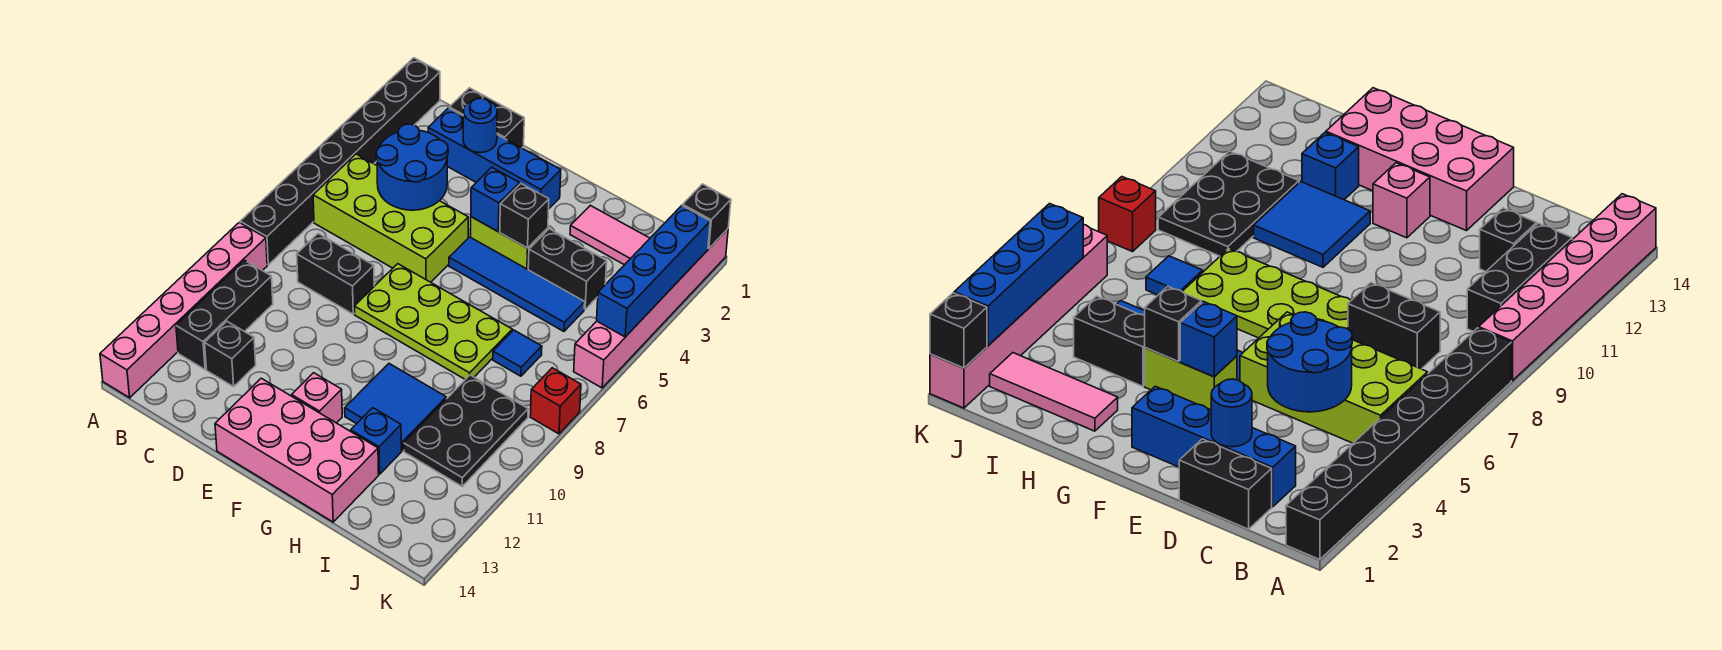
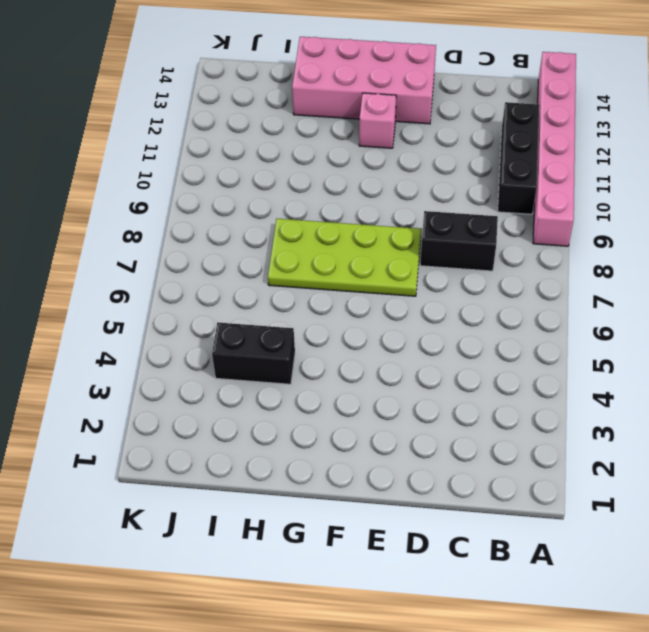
none -> black 1x8 brick [240,58,440,265]
none -> lime 2x4 brick [313,154,468,282]
none -> black 1x2 brick [449,88,524,148]

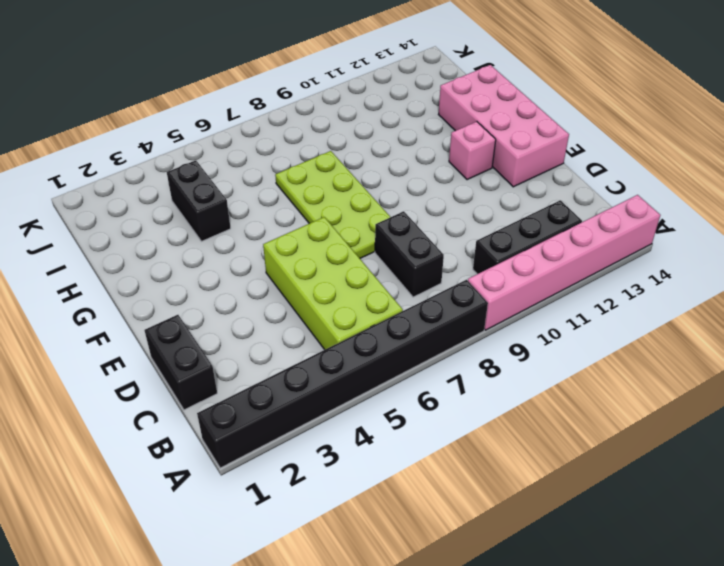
none -> blue 1x4 brick [428,108,561,208]
none -> black 1x1 brick [205,321,256,387]
none -> lime 1x2 brick [471,217,548,269]

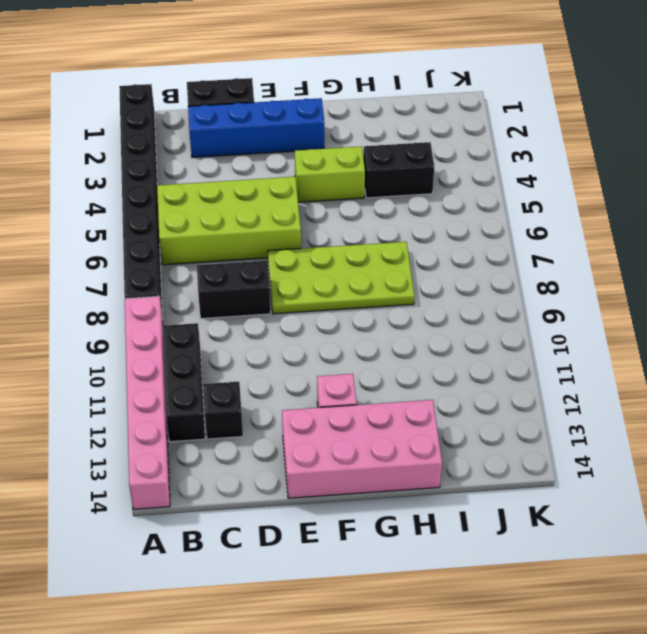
none -> blue 1x4 tile [449,237,585,331]
none -> blue 2x2 tile [345,364,446,451]
none -> pink 1x3 tile [570,205,650,265]

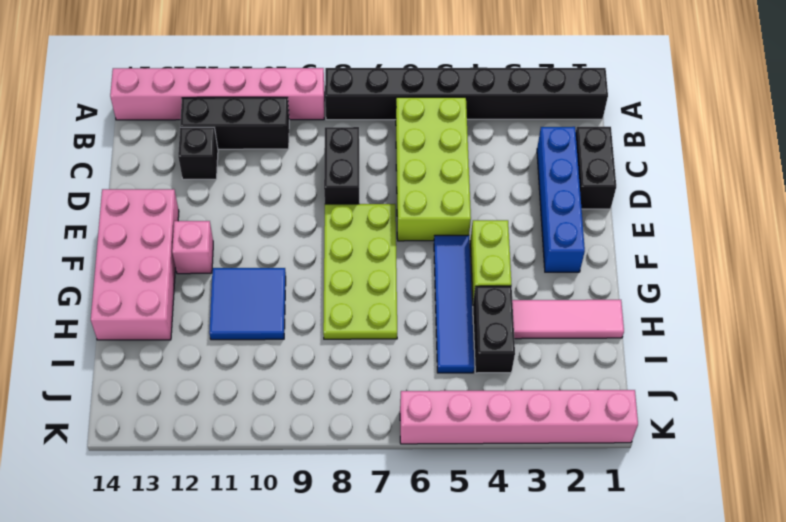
pink 1x3 tile [512,300,624,339] -> pink 1x3 tile turned to [570,205,650,265]
none -> blue 1x1 brick [351,408,401,474]
none -> blue 1x1 tile [493,330,542,376]
none -> black 2x3 plate [404,375,528,486]

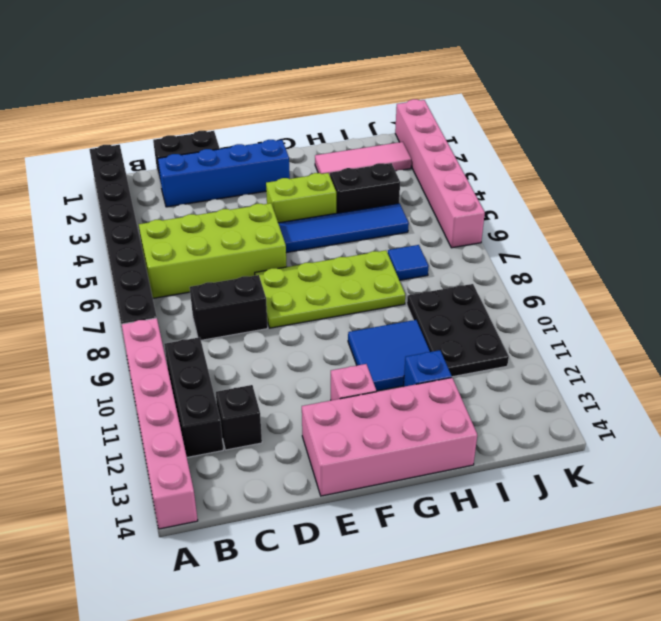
none -> red 1x1 brick [530,368,581,434]
none -> blue 2x2 round brick [376,124,448,210]
none -> blue 1x1 round brick [463,98,497,153]

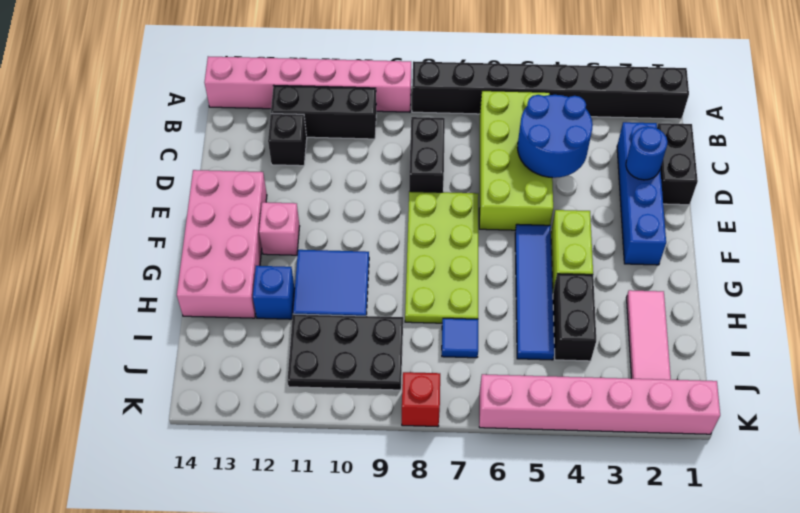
none -> blue 1x1 brick [471,167,519,231]
none -> black 1x1 brick [500,184,549,248]
none -> black 1x1 brick [683,184,731,249]

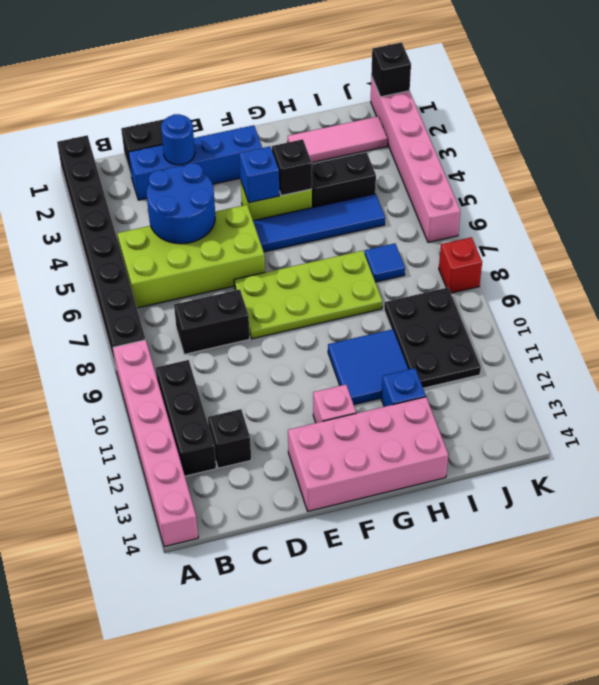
none -> blue 1x4 brick [597,206,710,337]

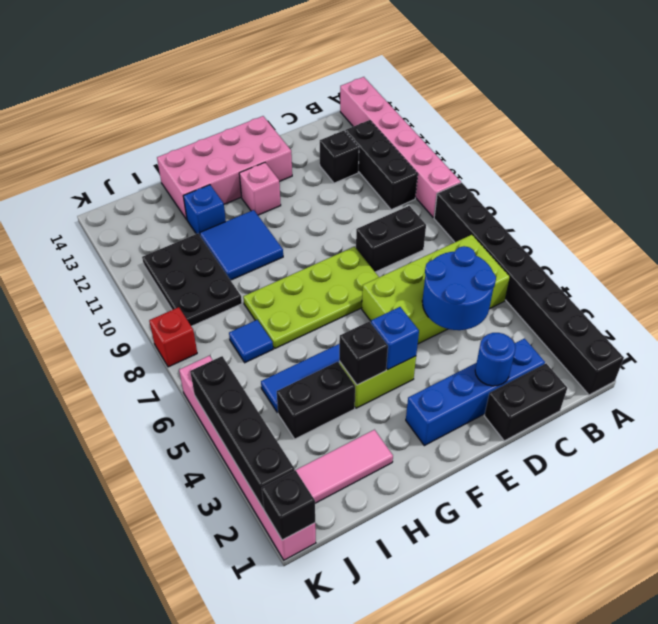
black 1x4 brick [190,356,295,508] -> blue 1x4 brick [597,206,710,337]

